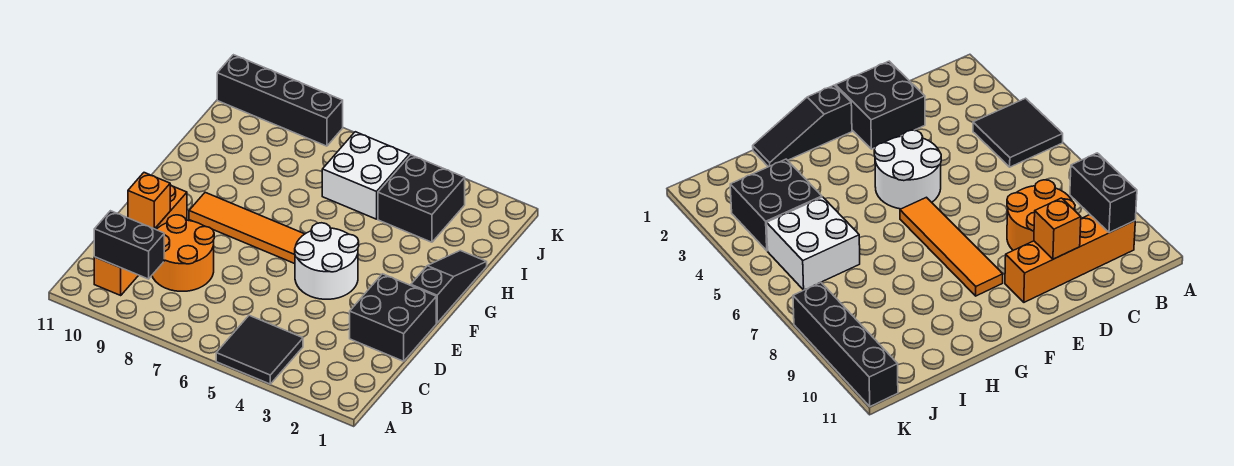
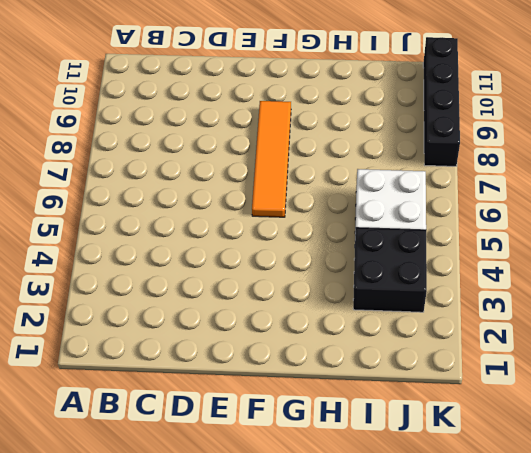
none -> black 2x2 tile [216,315,303,384]
none -> orange 1x4 brick [94,185,187,295]
none -> orange 2x2 round brick [152,215,214,291]

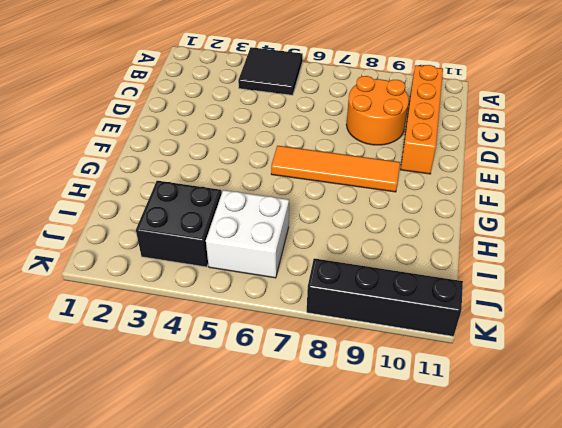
none -> black 2x2 brick [350,274,436,361]
none -> white 2x2 round brick [295,223,359,299]
none -> black 1x3 slope [411,251,487,323]

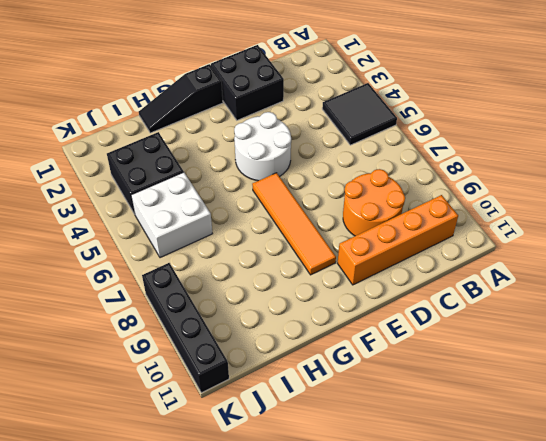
none -> black 1x2 brick [94,211,164,279]
none -> orange 1x1 brick [128,173,170,229]

